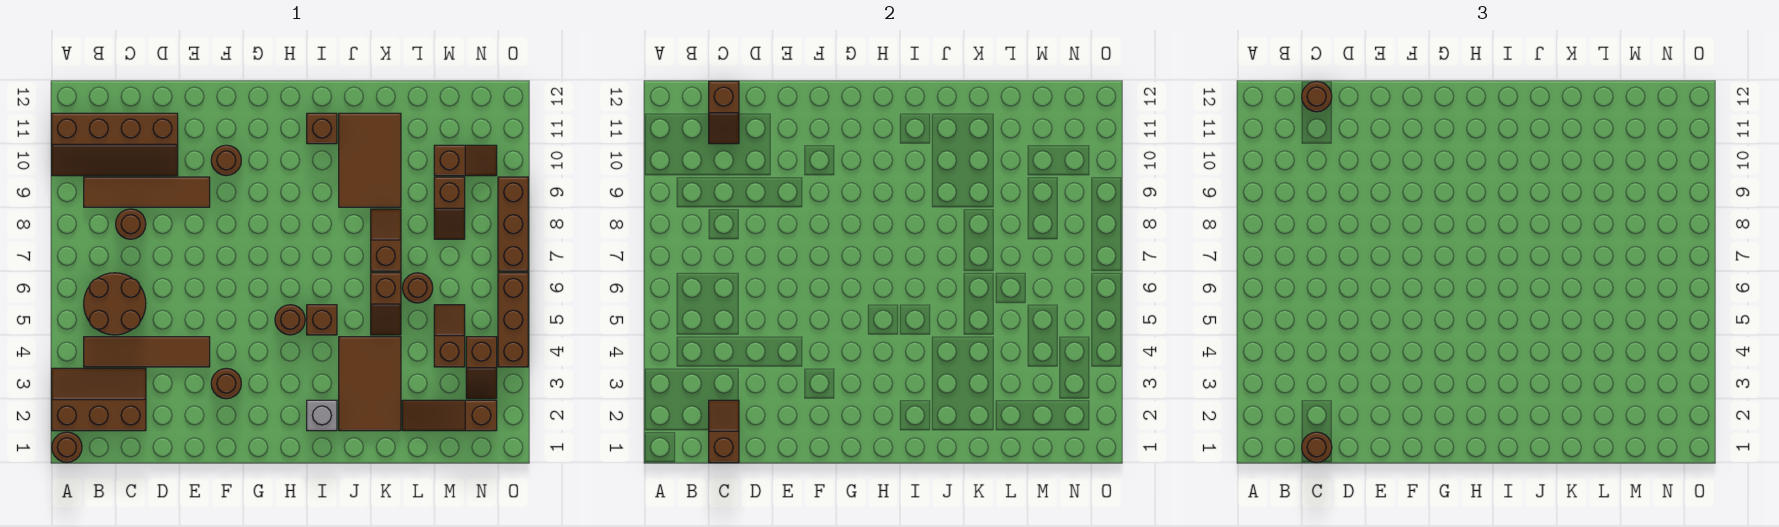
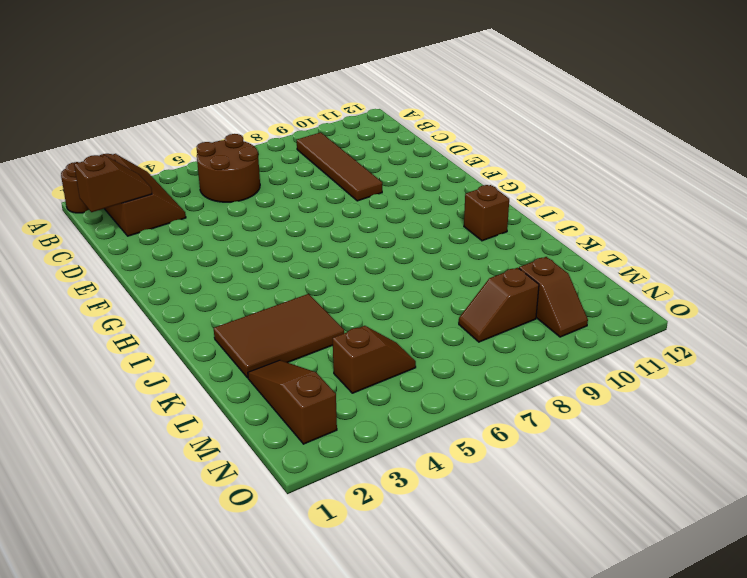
none -> brown 2x4 slope [52,113,178,176]
none -> brown 1x4 tile [84,337,210,367]
none -> brown 1x1 round brick [116,209,146,239]

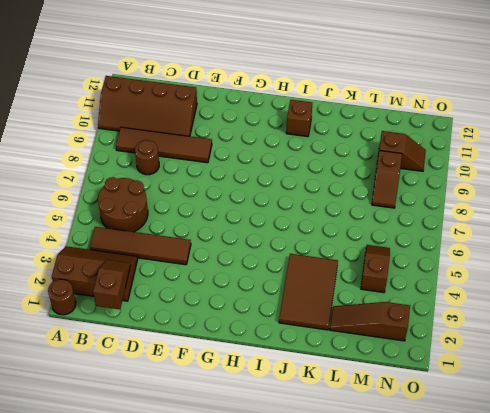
none -> brown 1x1 round brick [211,368,241,399]
none -> brown 1x1 round brick [211,145,241,176]
none -> brown 1x1 round brick [275,305,305,335]

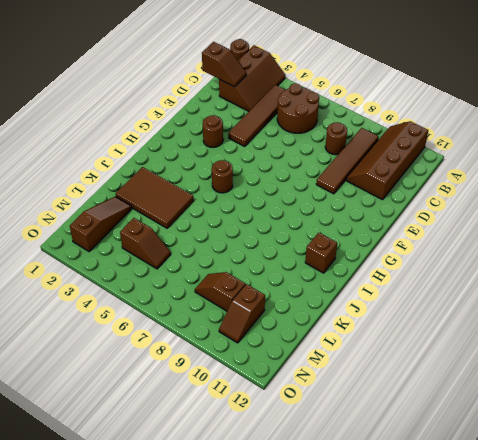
none -> brown 1x1 round brick [211,145,241,176]
none -> grey 1x1 brick [307,400,337,431]
none -> brown 1x1 brick [307,305,337,335]

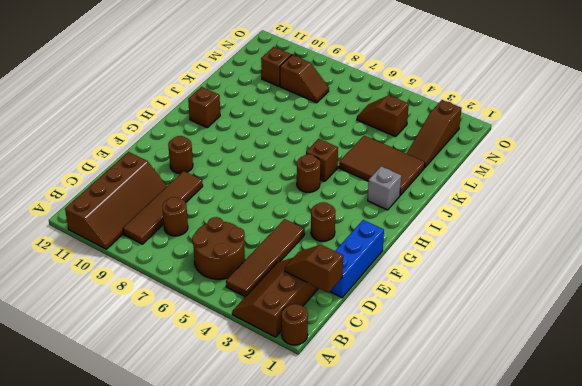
blue 1x3 brick [330,220,384,298] -> none
none -> brown 2x3 tile [339,113,401,207]
none -> brown 1x2 slope [371,273,401,335]
none -> brown 1x2 slope [371,209,401,271]

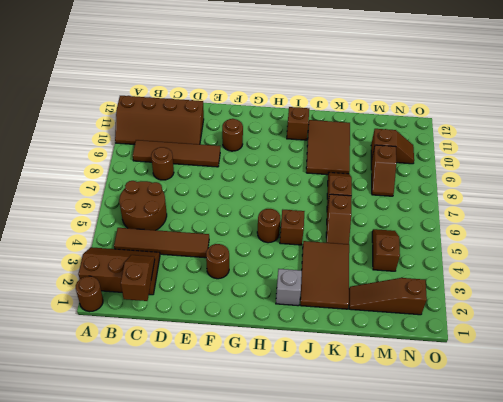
none -> brown 1x1 round brick [403,273,433,303]
none -> brown 1x2 slope [466,337,497,399]
none -> brown 1x3 brick [498,273,528,367]

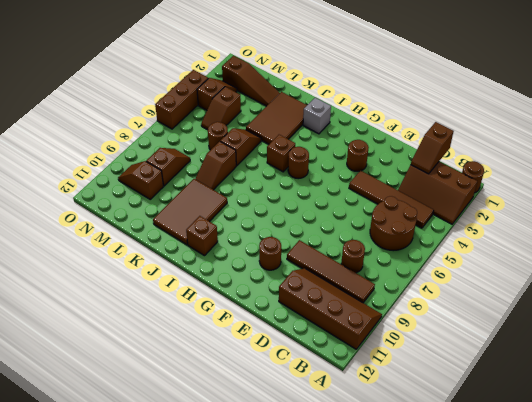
none -> brown 1x3 brick [498,177,528,271]
none -> brown 1x2 slope [709,81,739,144]
none -> brown 1x1 round brick [1302,432,1332,463]

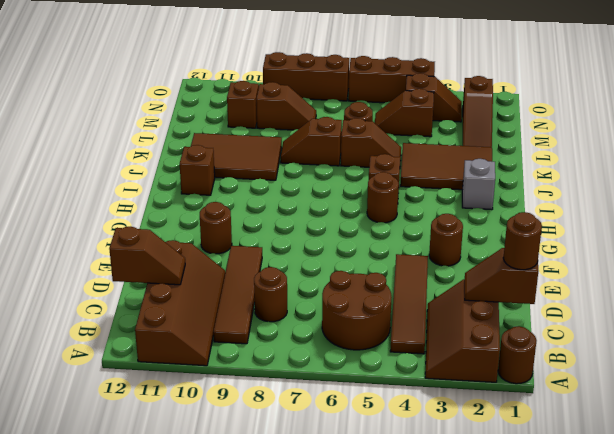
none -> brown 1x1 round brick [1302,81,1332,112]

